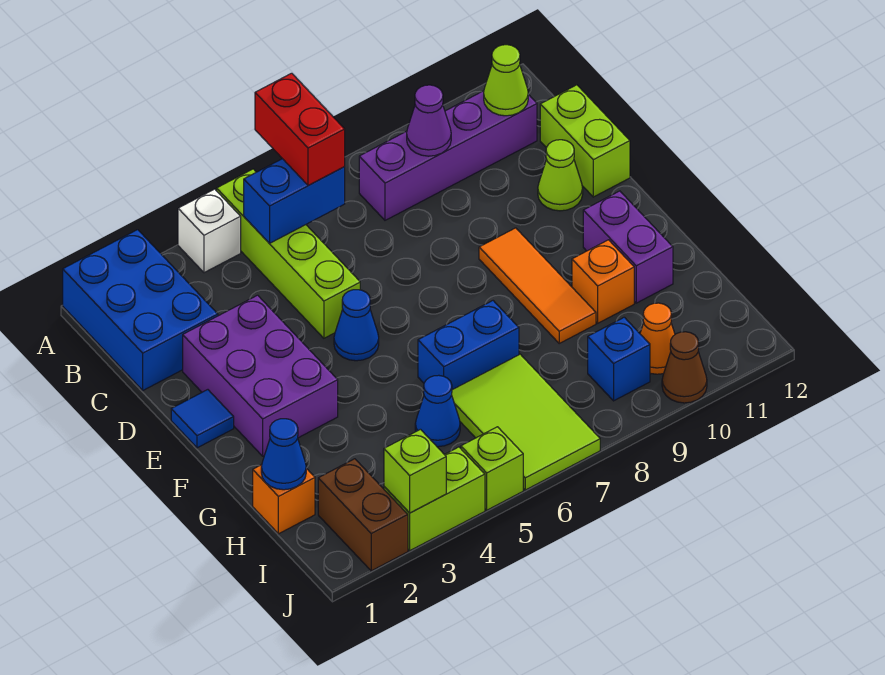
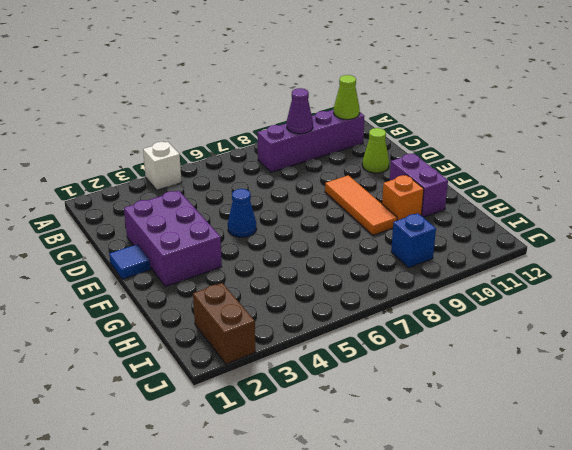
none -> blue 2x3 brick [63,230,218,390]
none -> lime 1x4 brick [217,169,360,338]
none -> lime 1x2 brick [540,85,630,197]

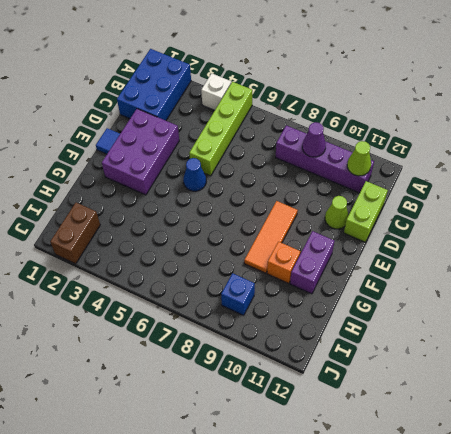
none -> blue 1x2 brick [418,301,519,390]
none -> orange 1x1 brick [253,465,315,534]
none -> blue 1x1 cone [415,375,460,447]

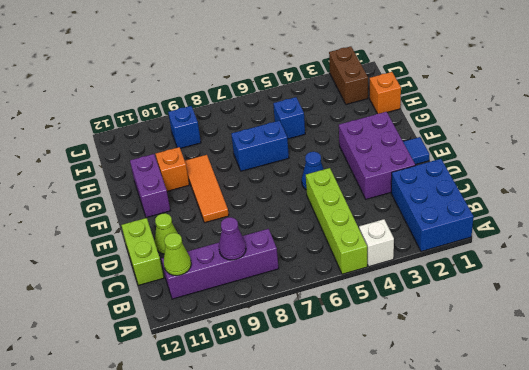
blue 1x1 brick [273,97,305,139] -> blue 1x1 cone [415,375,460,447]
none -> lime 2x3 tile [452,354,600,490]
none -> orange 1x1 cone [640,303,675,374]
none -> lime 1x2 brick [384,447,485,551]

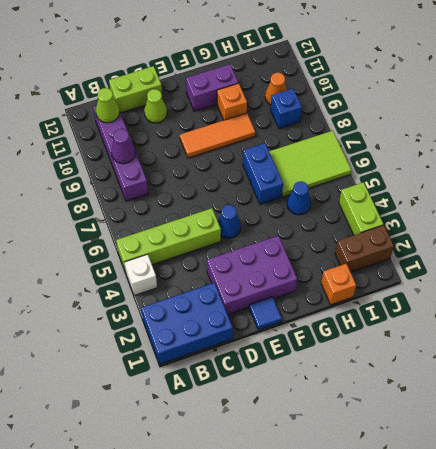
none -> lime 1x1 brick [461,427,523,510]
none -> brown 1x1 cone [662,332,707,403]
none -> blue 1x2 brick [244,159,345,243]

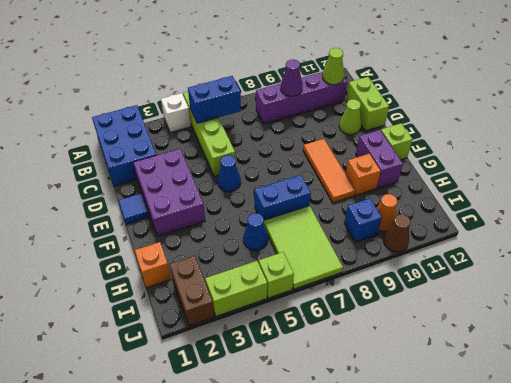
lime 1x1 brick [381,123,413,160] -> lime 1x1 brick moved to [384,429,446,513]
none -> blue 1x1 cone [261,419,306,490]
none -> red 1x2 brick [255,73,345,186]

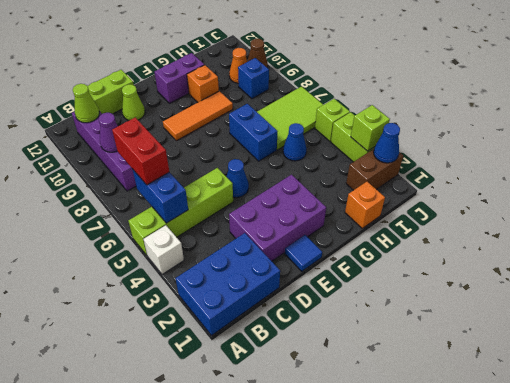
red 1x2 brick [112,117,169,185] -> red 1x2 brick turned to [255,73,345,186]
blue 1x1 cone [374,123,400,163] -> blue 1x1 cone moved to [261,419,306,490]

